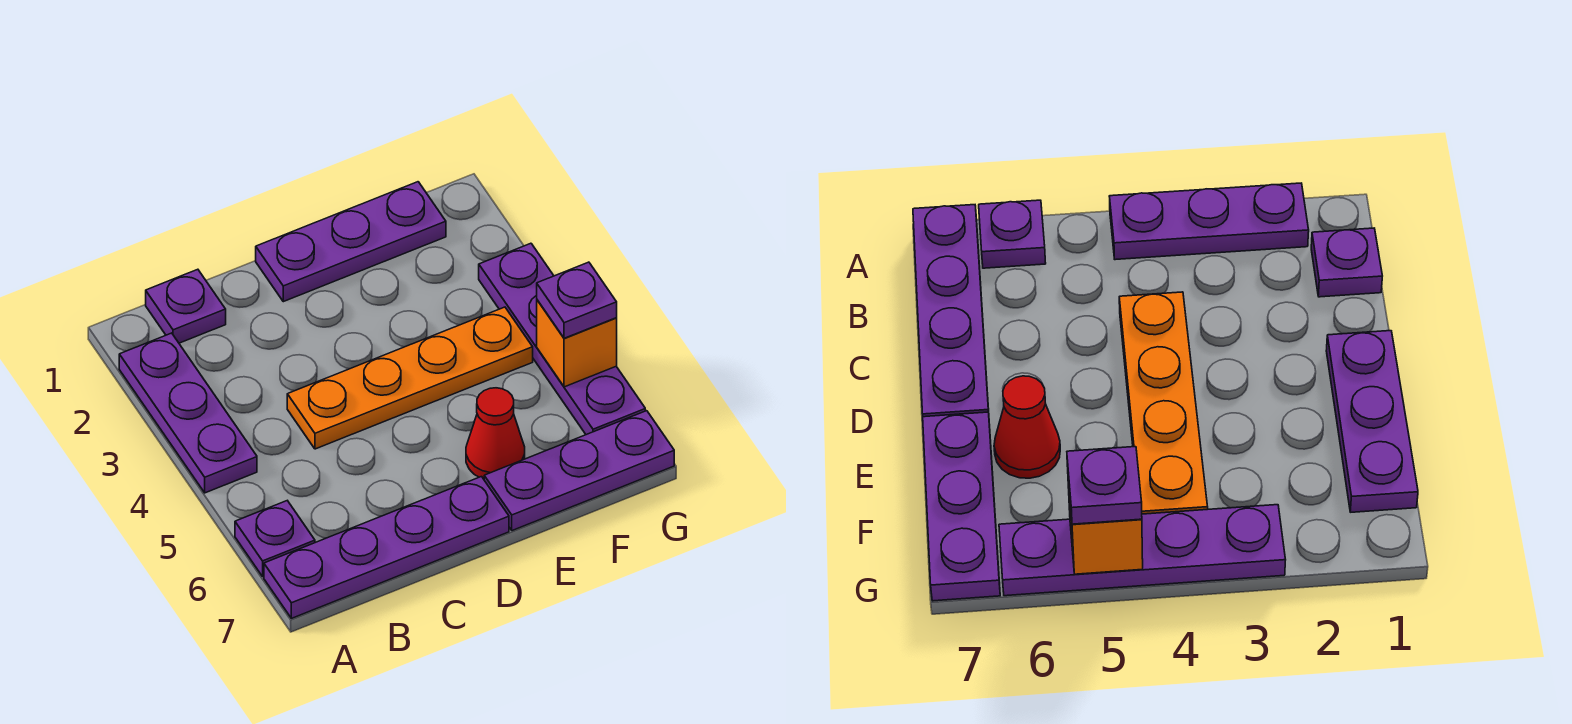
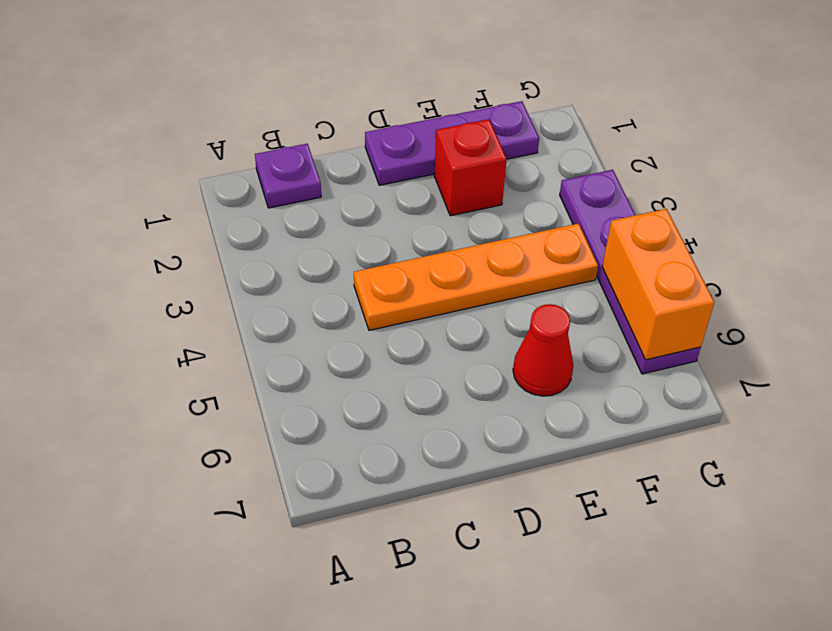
red 1x1 brick [434,119,507,216] -> none
orange 1x2 brick [602,209,714,360] -> orange 1x1 brick [537,300,617,387]
none -> purple 1x3 plate [119,333,257,493]
none -> purple 1x1 plate [235,501,315,576]

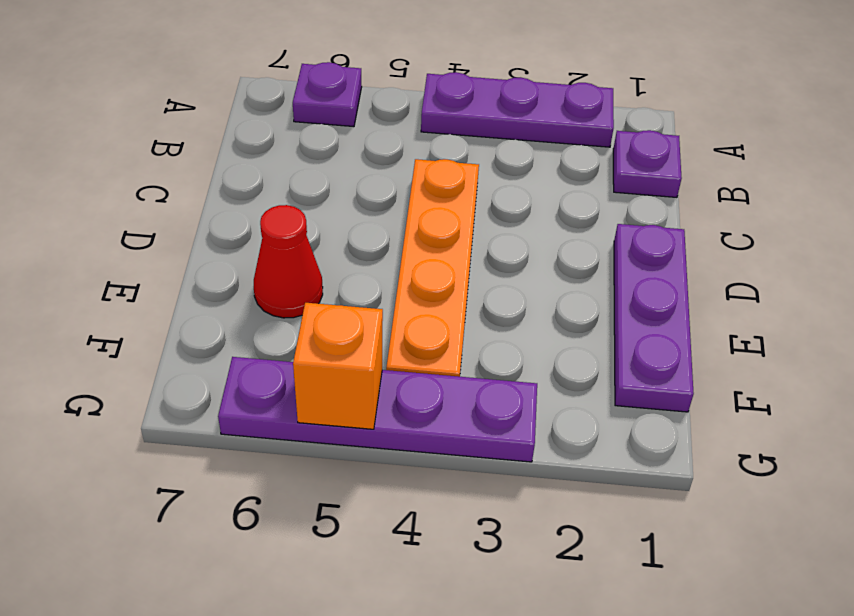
none -> purple 1x4 plate [264,477,509,618]
none -> purple 1x3 plate [484,411,674,531]

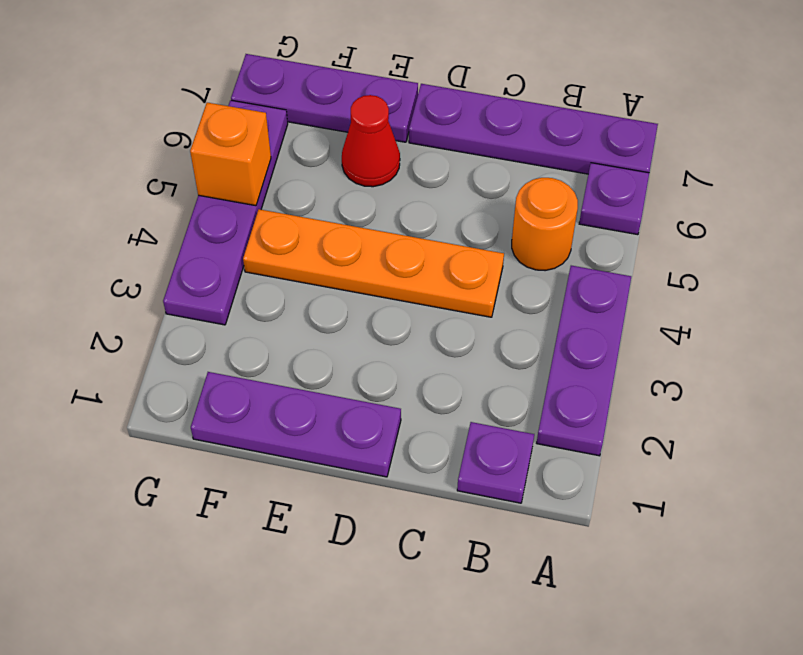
orange 1x1 round brick [512,178,578,271] -> none
none -> purple 1x1 plate [537,262,617,338]

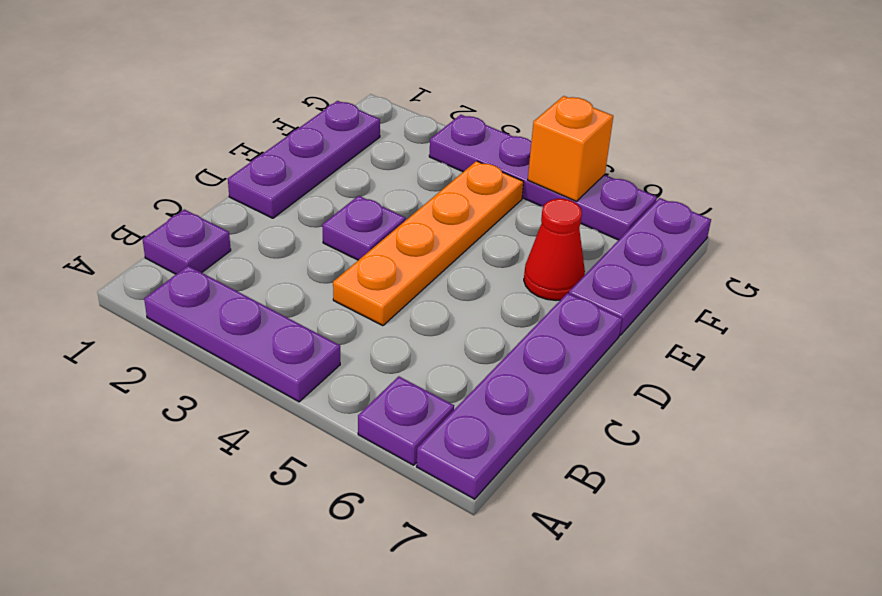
purple 1x1 plate [322,196,406,260] -> purple 1x1 plate moved to [537,262,617,338]

